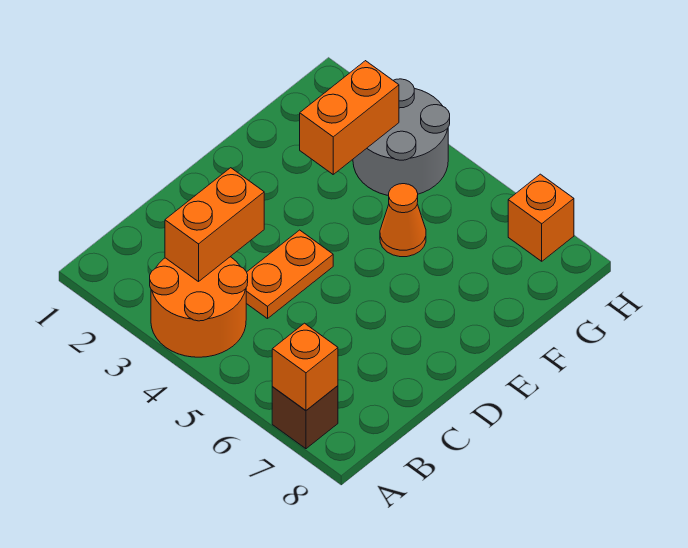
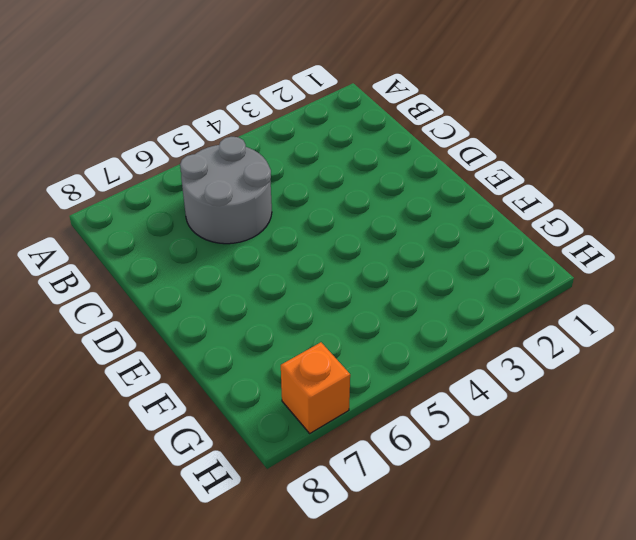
grey 2x2 round brick [180,137,272,244] -> grey 2x2 round brick moved to [353,79,450,196]
none -> orange 2x2 round brick [150,257,248,357]
none -> brown 1x1 brick [272,386,338,449]

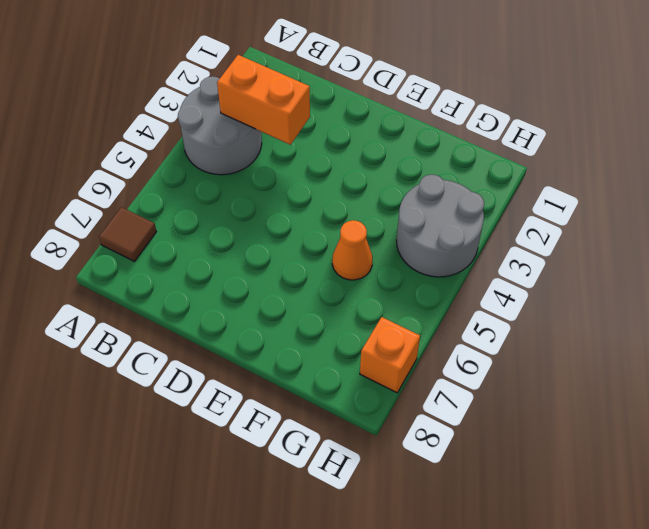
grey 2x2 round brick [178,76,262,175] -> orange 2x2 round brick [150,257,248,357]
brown 1x1 tile [99,207,156,261] -> brown 1x1 brick [272,386,338,449]
none -> orange 1x2 plate [246,230,333,319]
none -> orange 1x1 brick [272,323,338,410]

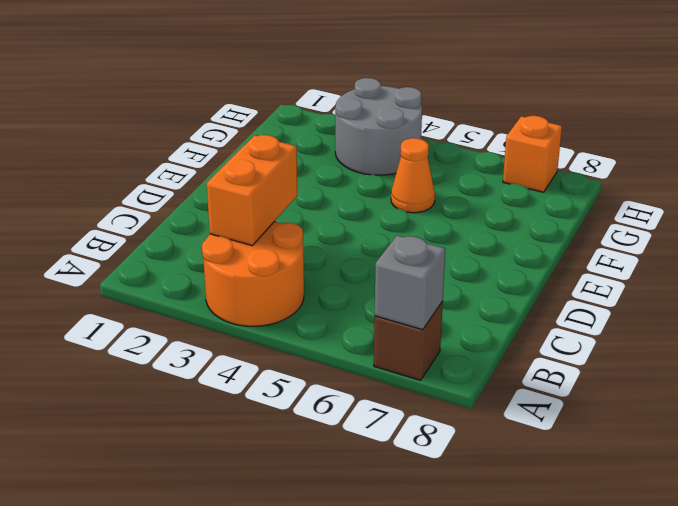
grey 1x1 brick [375,235,445,330] -> orange 1x1 brick [272,323,338,410]
none -> orange 1x2 plate [246,230,333,319]
none -> orange 1x2 brick [300,61,399,174]

